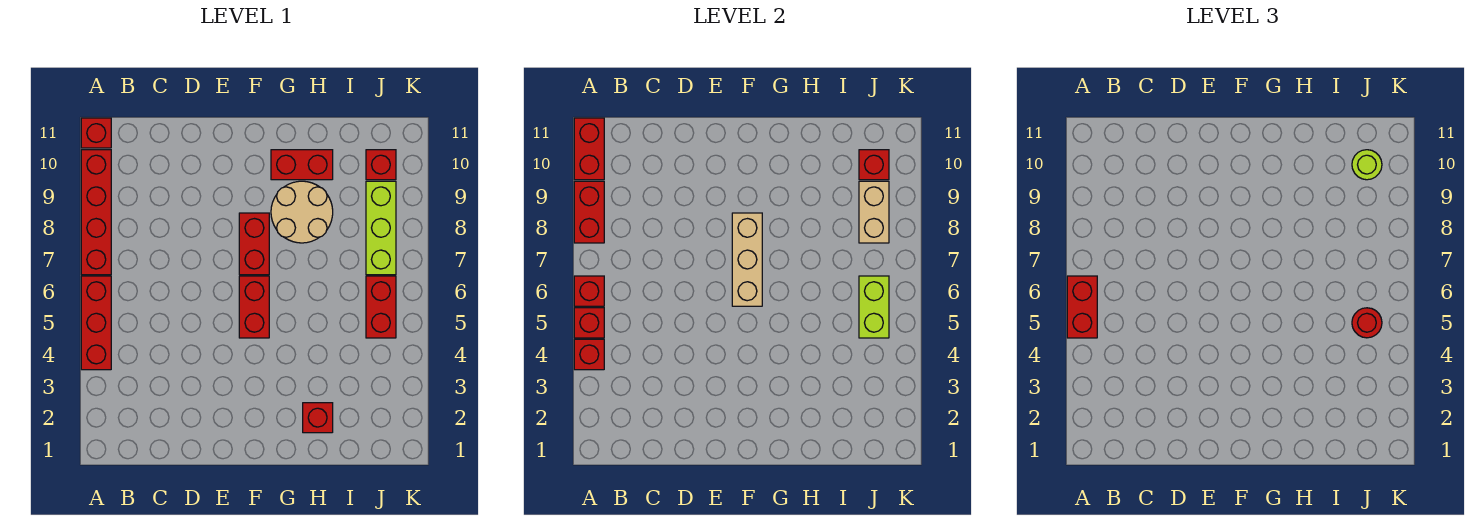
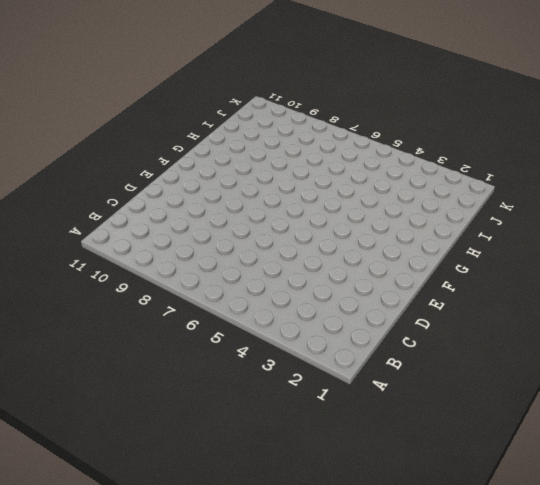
none -> red 1x3 brick [81,276,111,370]
none -> red 1x4 brick [81,150,111,275]
none -> red 1x1 brick [81,118,111,148]

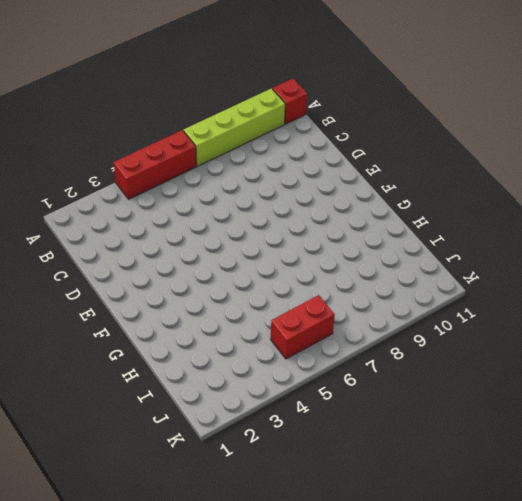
lime 1x4 brick [184,89,285,166] -> red 1x4 brick [81,150,111,275]
none -> red 1x2 brick [239,276,269,338]
none -> red 1x2 brick [239,213,269,275]
none -> tan 2x2 round brick [271,181,333,243]

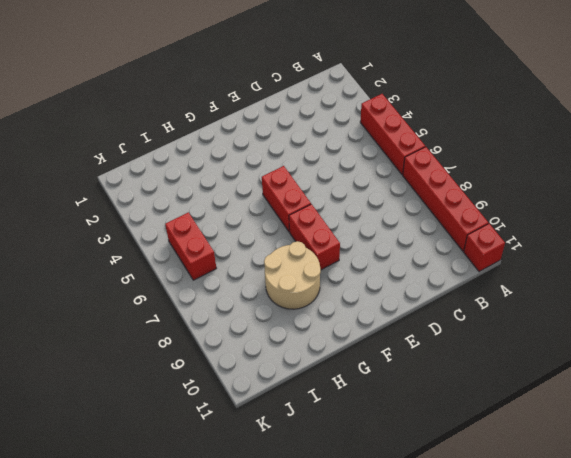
none -> red 1x2 brick [271,150,333,180]
none -> red 1x1 brick [303,403,333,433]
none -> lime 1x3 brick [366,181,396,275]

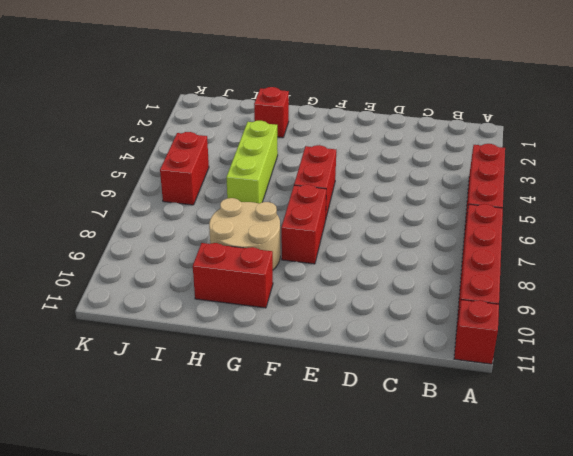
lime 1x3 brick [226,121,278,203] -> lime 1x3 brick moved to [366,181,396,275]
none -> red 1x1 brick [366,150,396,180]
none -> red 1x1 brick [574,339,604,370]
none -> red 1x1 brick [574,308,604,338]

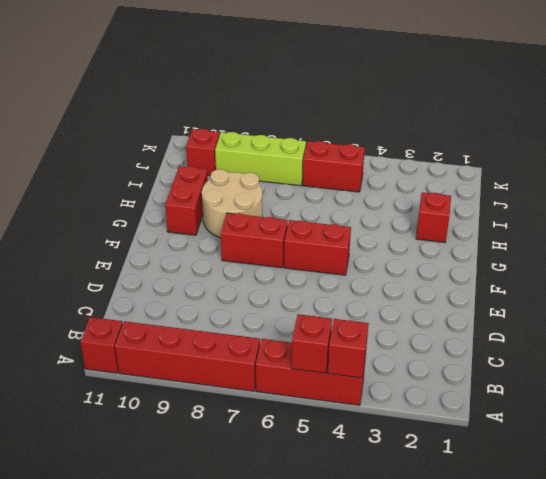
none -> red 1x1 brick [574,276,604,306]
none -> red 1x2 brick [574,181,604,243]
none -> red 1x2 brick [574,118,604,180]

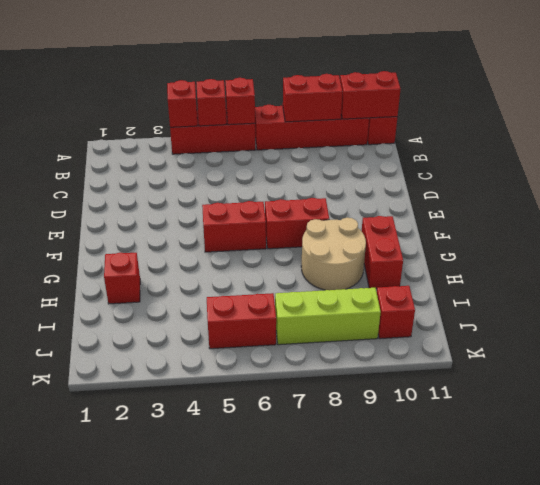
none -> tan 1x3 brick [732,213,762,306]
none -> lime 1x2 brick [859,276,889,338]
none -> tan 1x2 brick [859,181,889,243]

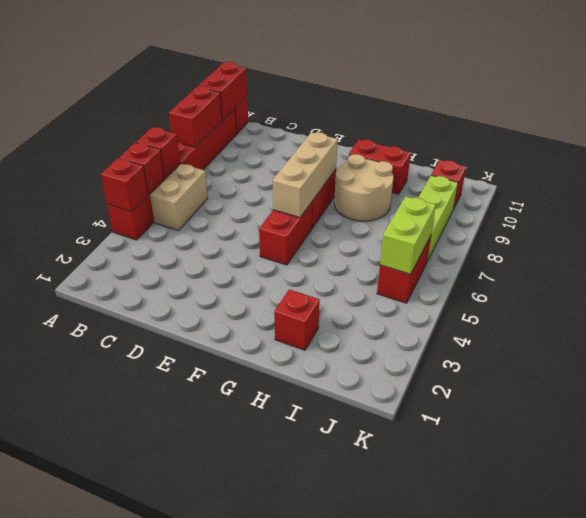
tan 1x2 brick [150,164,208,231] -> tan 1x2 brick moved to [859,181,889,243]
none -> red 1x1 brick [859,150,889,180]
none -> red 1x2 brick [1067,276,1097,338]
none -> red 1x1 round brick [1352,308,1382,338]

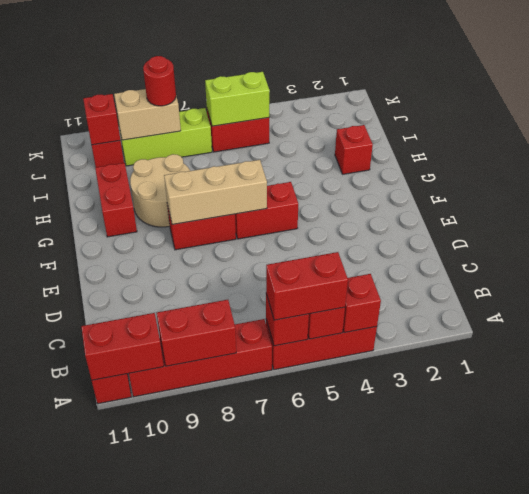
red 1x1 round brick [143,56,176,106] -> red 1x1 round brick moved to [1352,308,1382,338]
none -> lime 1x1 round brick [1352,150,1382,180]

